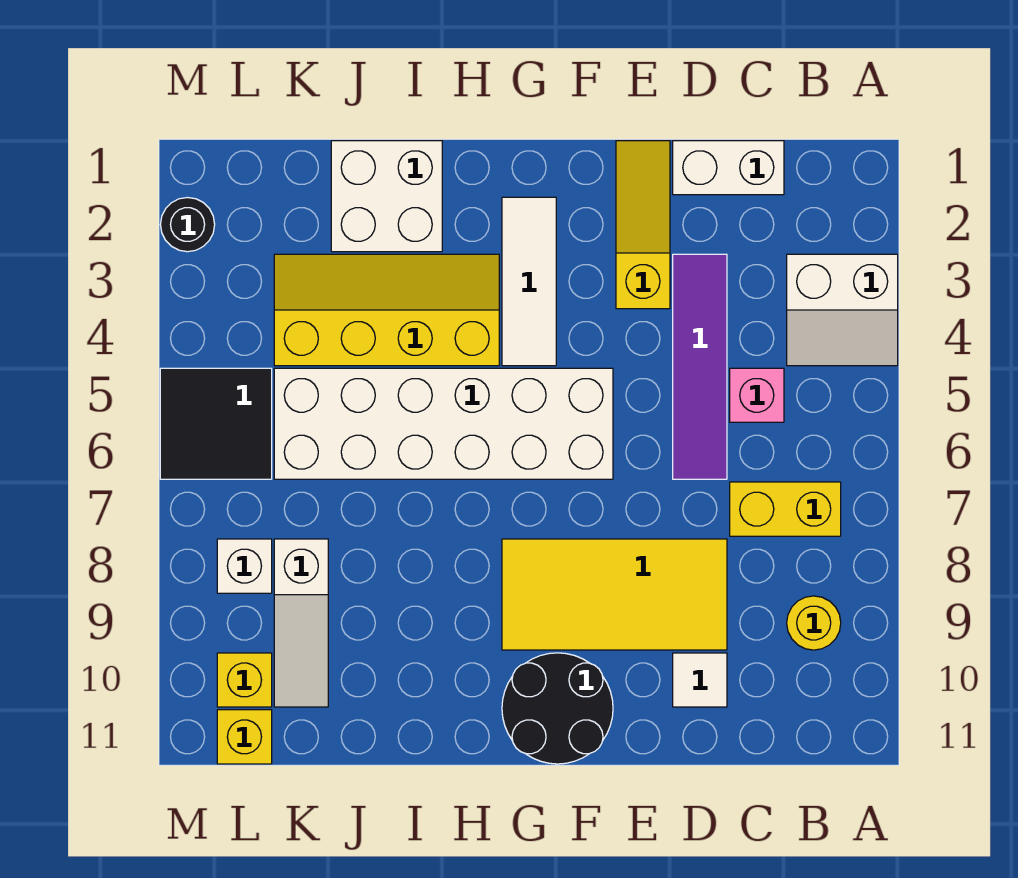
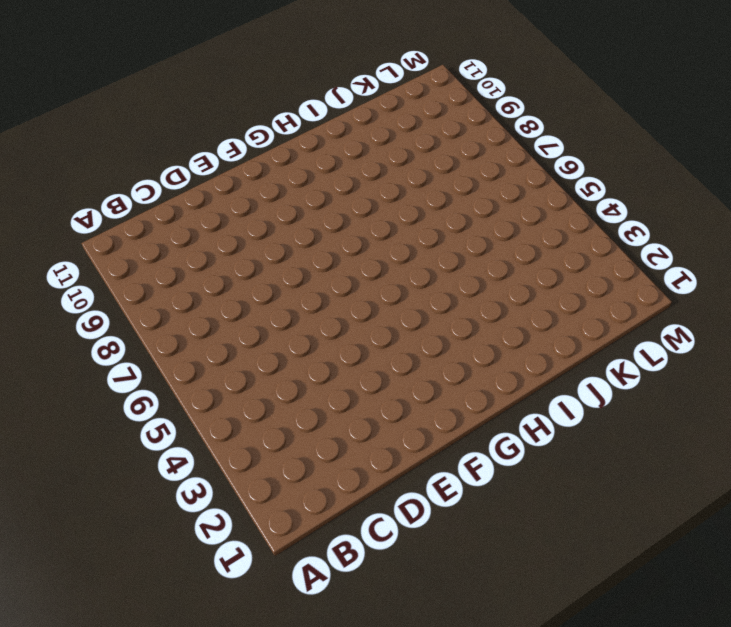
none -> white 2x2 slope [787,254,898,366]
none -> yellow 1x2 brick [730,482,841,536]
none -> yellow 1x1 round brick [787,596,841,650]

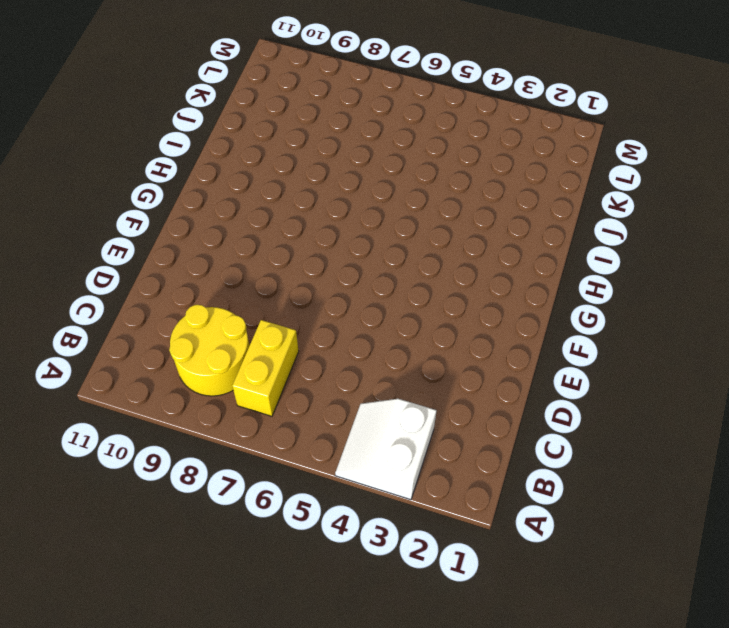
yellow 2x2 round brick [169,305,250,396] -> yellow 1x1 round brick [787,596,841,650]
none -> white 1x2 brick [673,141,784,195]
none -> pink 1x1 brick [730,368,784,422]
none -> purple 1x4 tile [673,254,727,479]

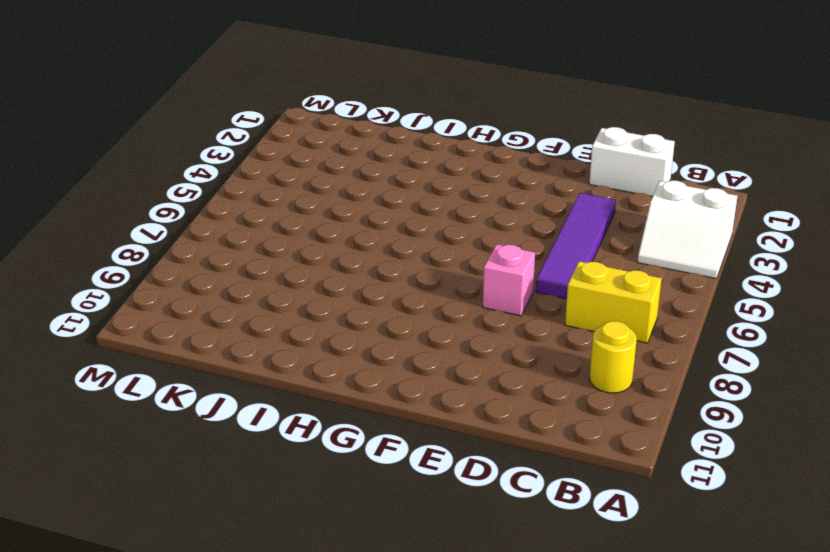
pink 1x1 brick [483,244,535,316] -> pink 1x1 brick moved to [730,368,784,422]
none -> yellow 2x4 tile [502,539,727,650]
none -> white 1x1 tile [673,653,727,707]
none -> yellow 1x3 slope [616,141,670,309]

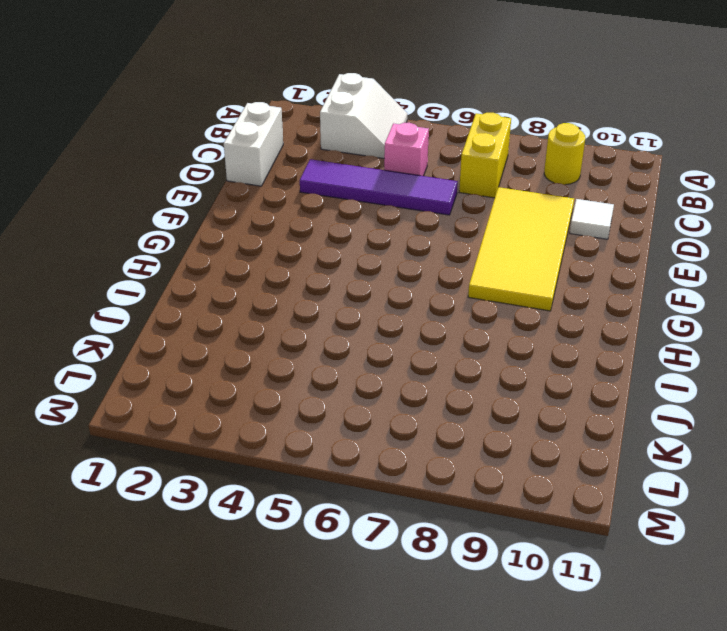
none -> yellow 1x3 slope [616,141,670,309]
none -> white 2x6 brick [274,368,613,479]
none -> black 2x2 round brick [502,653,613,764]

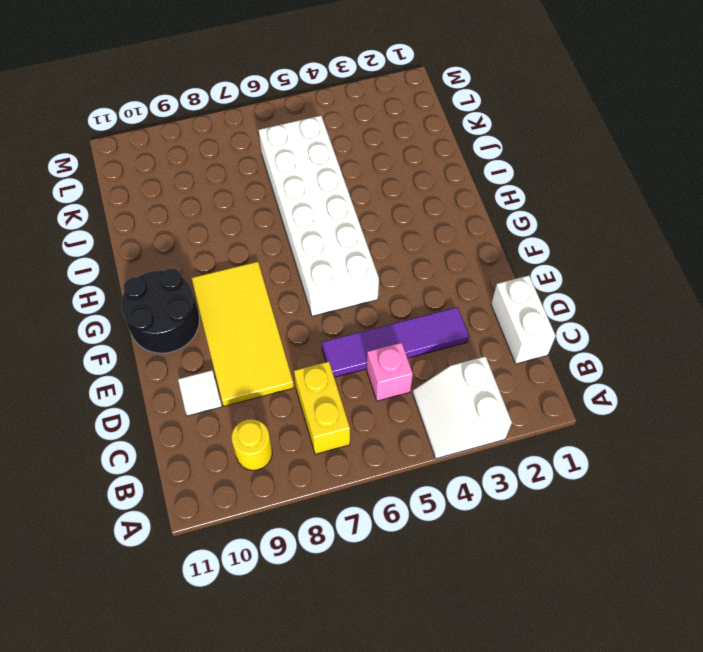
none -> yellow 1x3 slope [616,141,670,309]
none -> white 1x3 tile [502,197,556,366]
none -> yellow 2x4 slope [274,254,499,366]

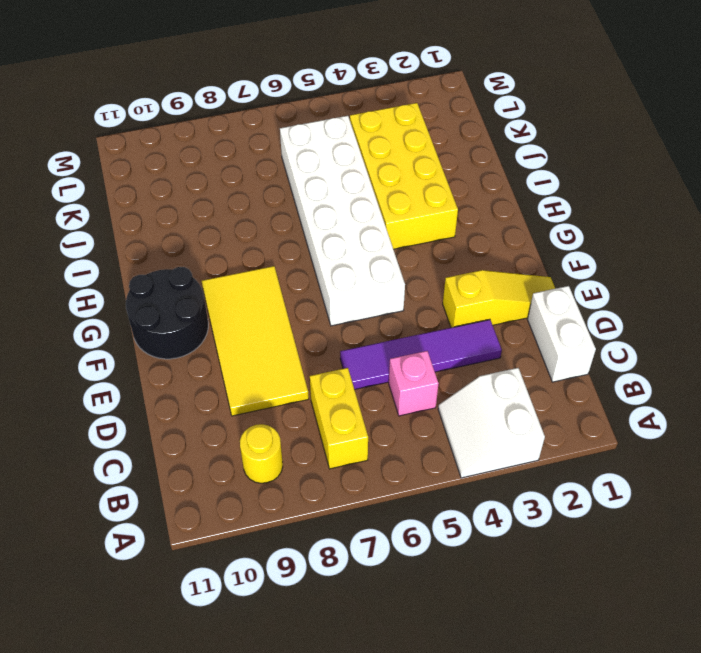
yellow 2x4 brick [350,103,458,249] -> yellow 2x4 slope [274,254,499,366]
none -> white 1x1 tile [673,653,727,707]
none -> white 1x3 tile [502,197,556,366]
none -> white 2x2 brick [331,141,442,252]

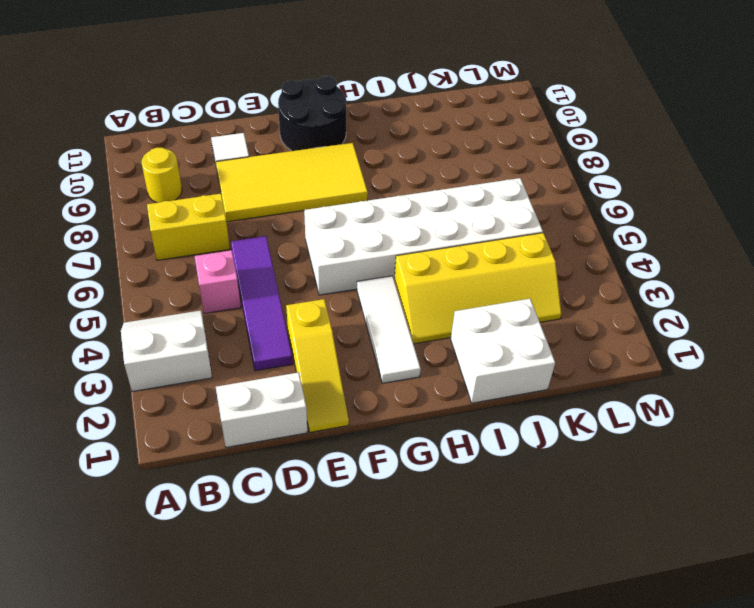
none -> white 1x3 slope [274,539,328,707]
none -> black 2x2 tile [160,368,272,479]
none -> white 1x1 brick [217,539,272,593]

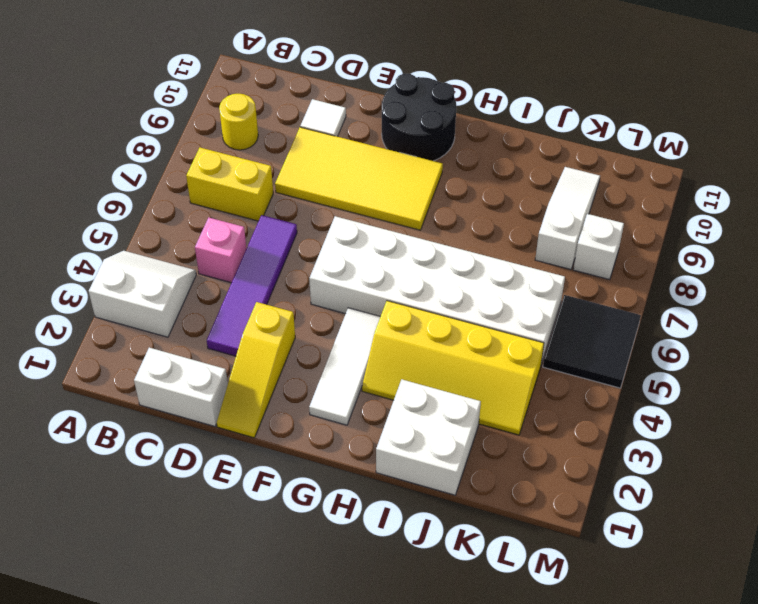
none -> yellow 1x1 brick [217,653,272,707]
none -> yellow 1x1 brick [217,710,272,764]
none -> black 1x1 round brick [160,198,215,252]

